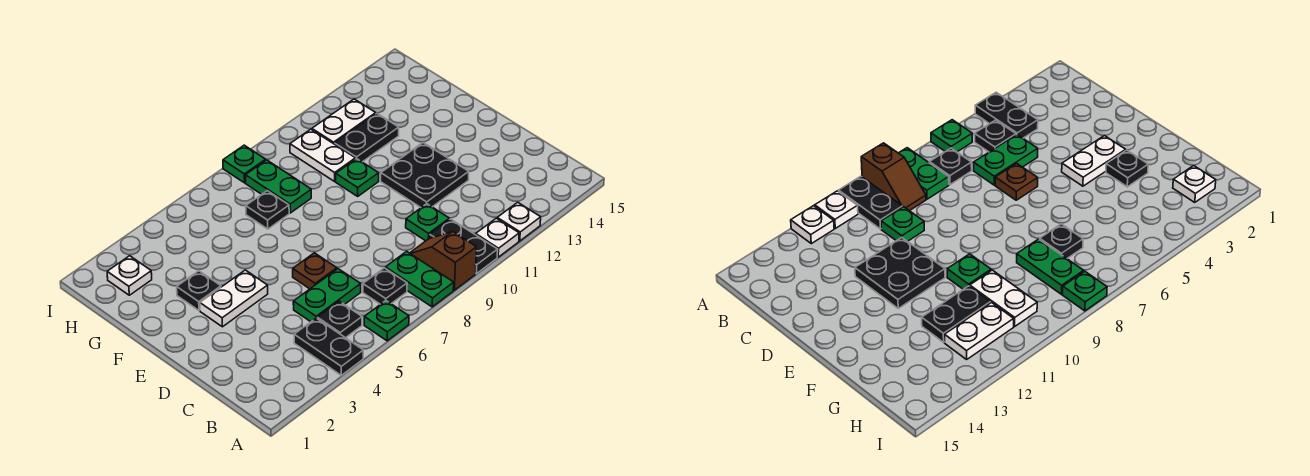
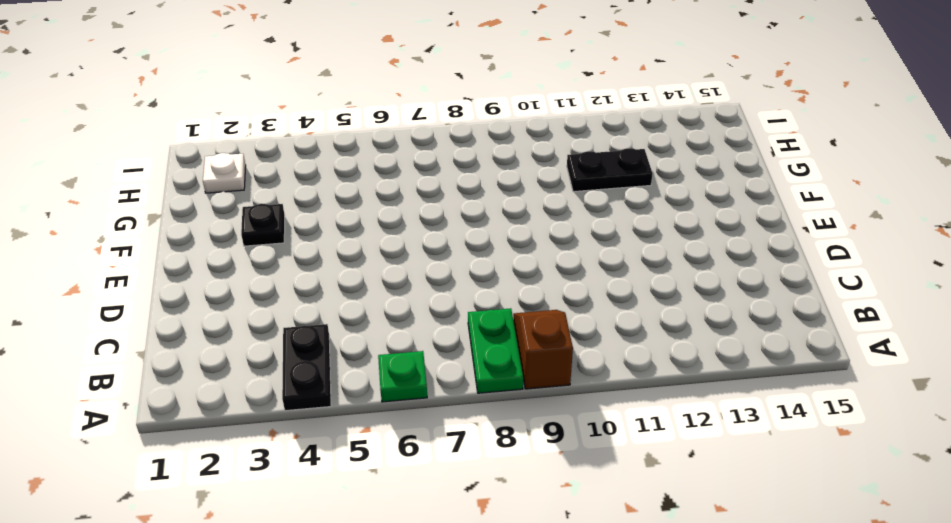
none -> black 1x2 plate [430,219,498,274]
none -> white 1x1 plate [476,218,519,257]
none -> white 1x1 plate [497,202,541,241]

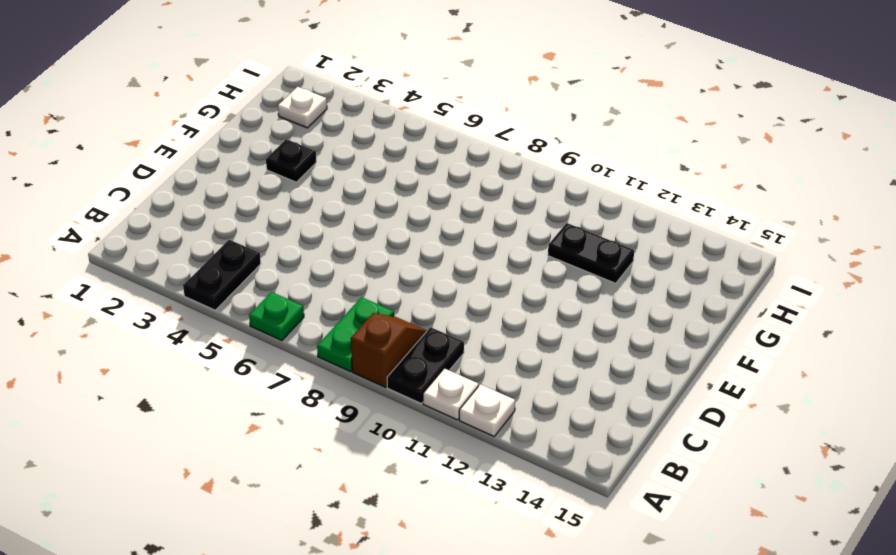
none -> black 1x1 plate [317,301,362,338]
none -> black 1x1 plate [363,268,407,304]
none -> green 1x2 plate [293,269,361,322]

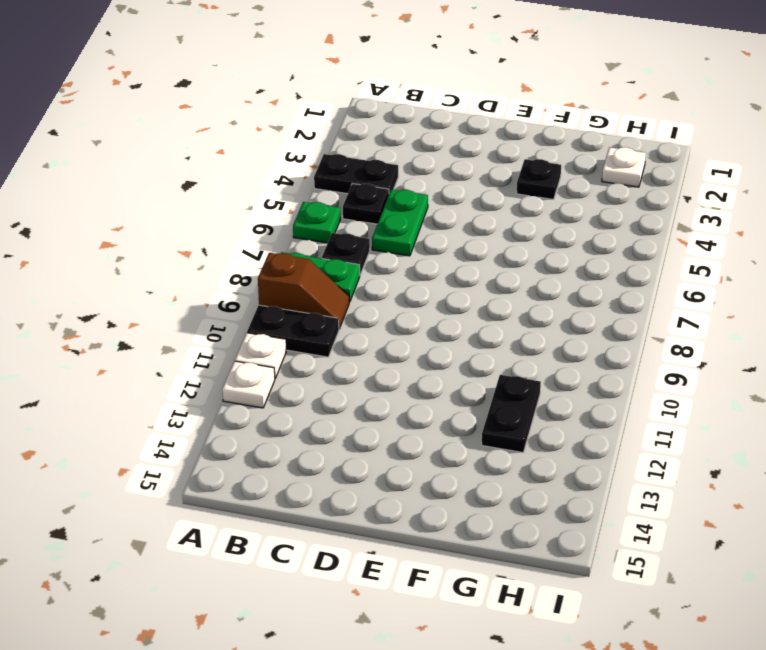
none -> green 1x1 plate [406,204,449,241]
none -> brown 1x1 plate [293,253,337,289]
none -> black 2x2 plate [381,143,469,207]

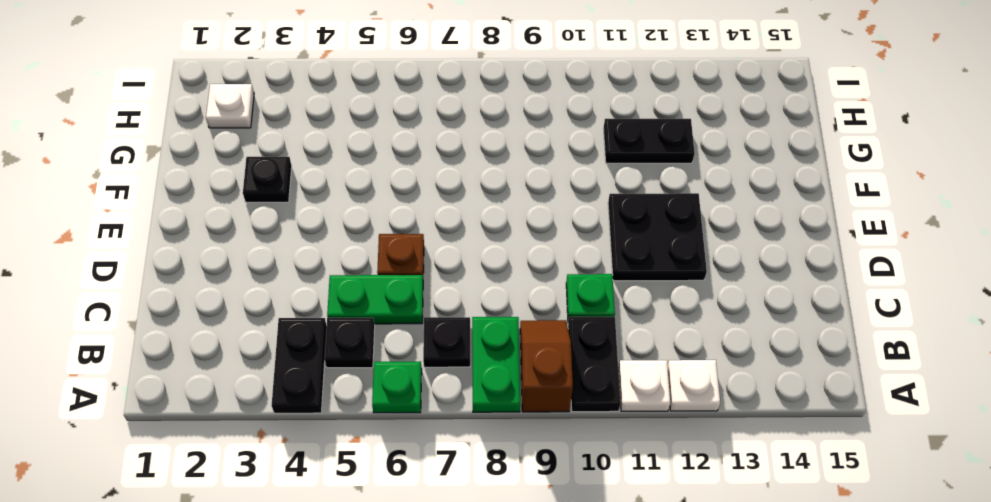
none -> white 1x2 plate [200,270,268,327]
none -> green 1x1 plate [336,159,379,196]
none -> black 1x1 plate [246,191,289,229]

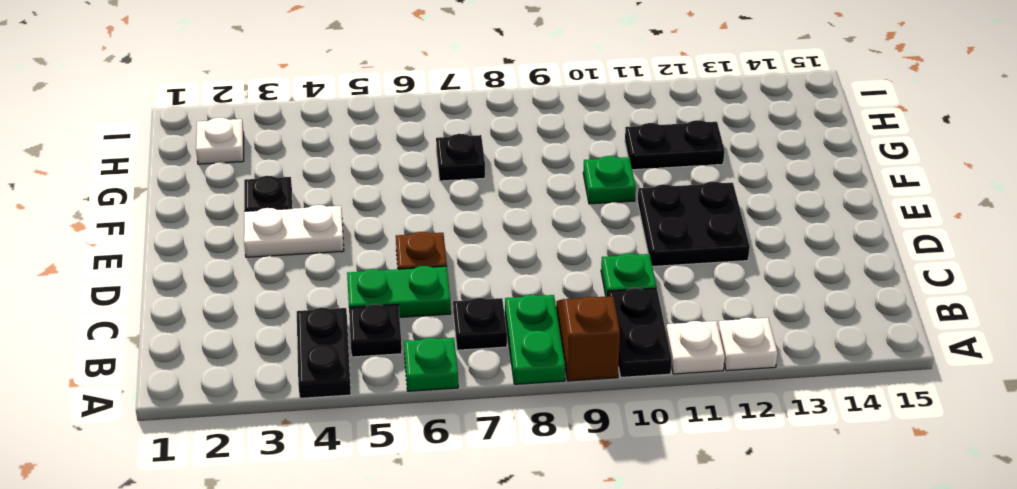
none -> green 1x2 plate [246,160,311,213]
none -> white 1x2 plate [290,129,355,181]
none -> white 1x2 plate [312,99,376,144]

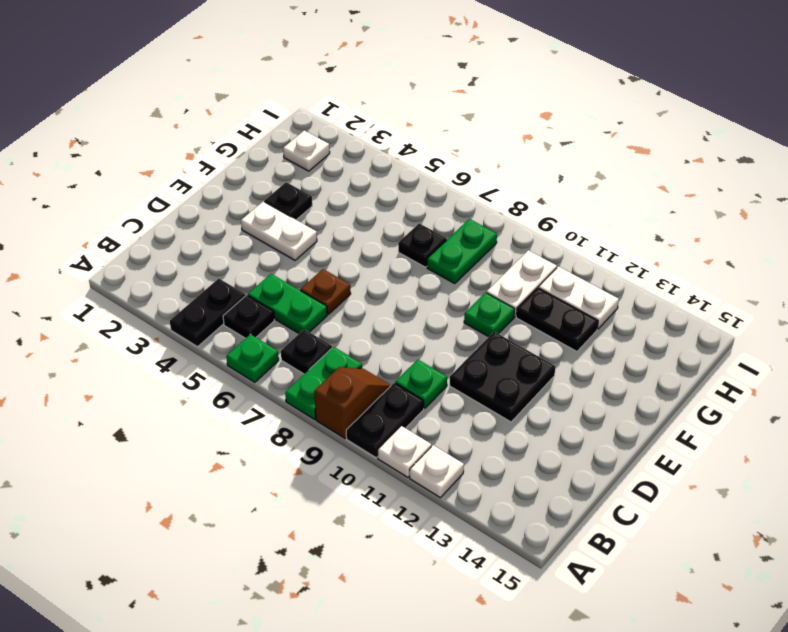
none -> green 1x1 plate [223,145,266,183]

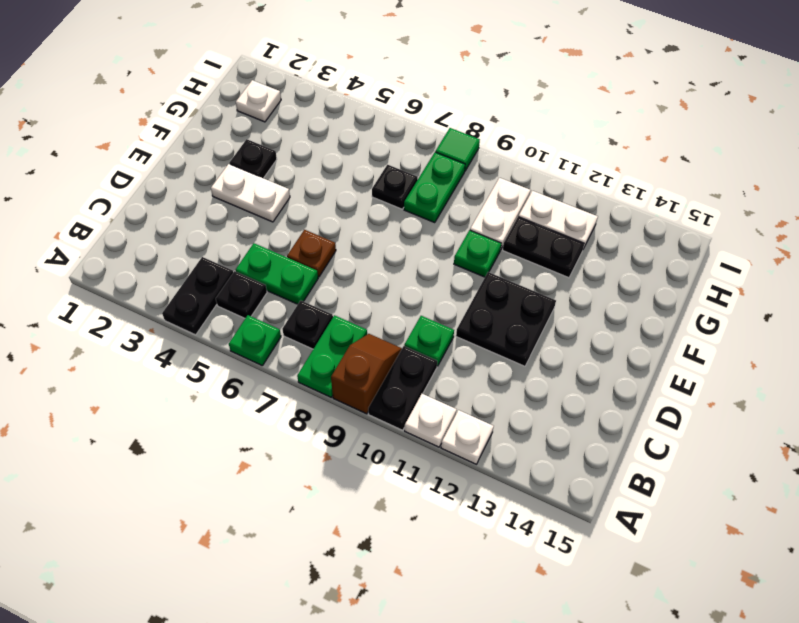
green 1x1 tile [435,128,480,171] -> green 1x1 plate [223,145,266,183]

